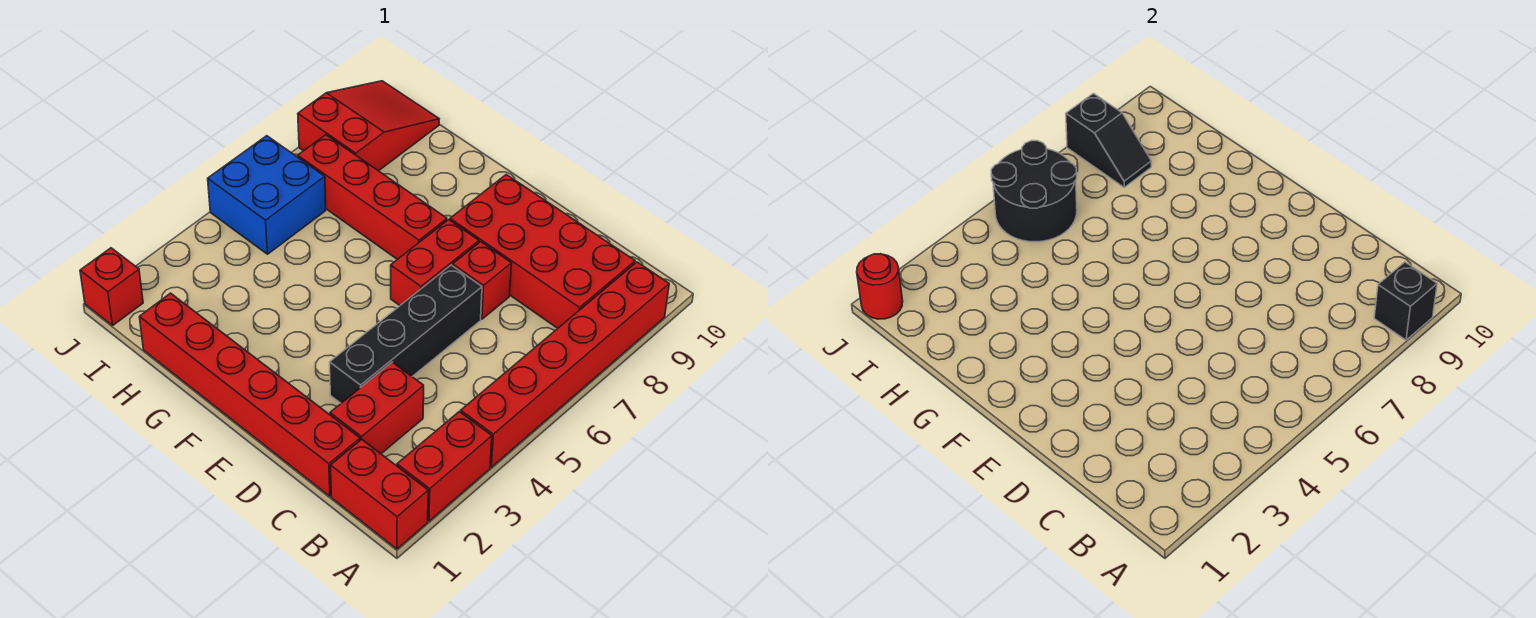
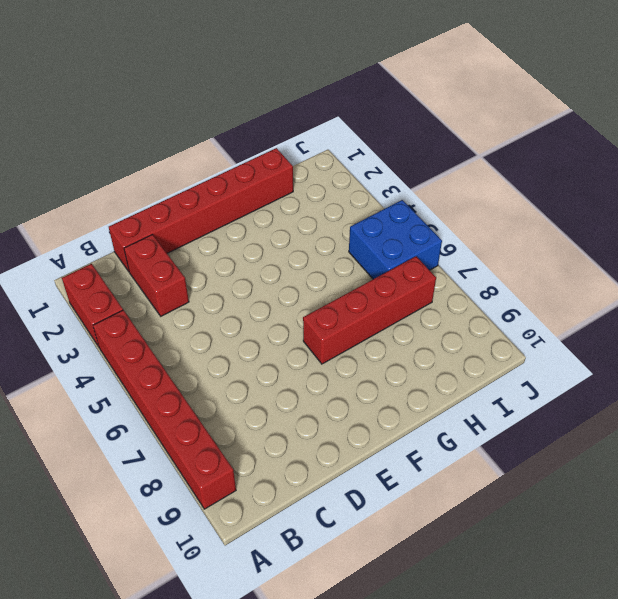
none -> red 1x2 brick [331,439,428,549]
none -> red 2x4 brick [450,175,635,328]
none -> black 1x4 brick [330,265,482,403]

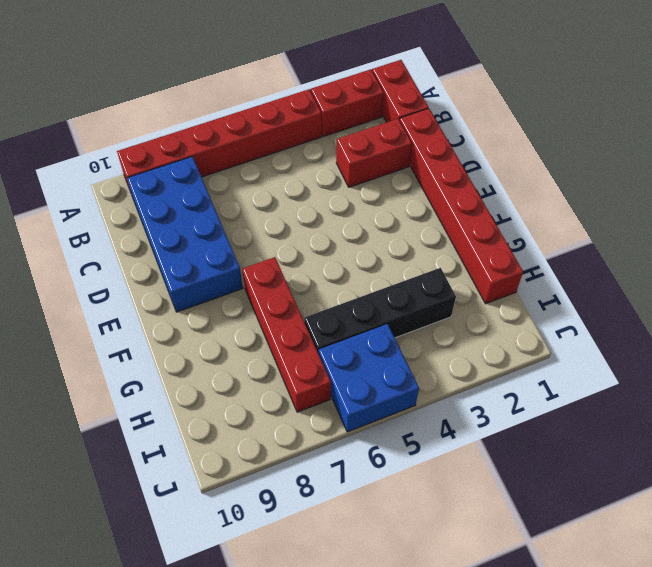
blue 2x4 brick [127,157,243,312] -> red 2x4 brick [450,175,635,328]
black 1x4 brick [304,268,456,354] -> black 1x4 brick moved to [330,265,482,403]
none -> red 1x1 brick [453,242,512,319]
none -> red 1x2 brick [391,220,479,305]
none -> red 2x3 slope [298,81,439,171]

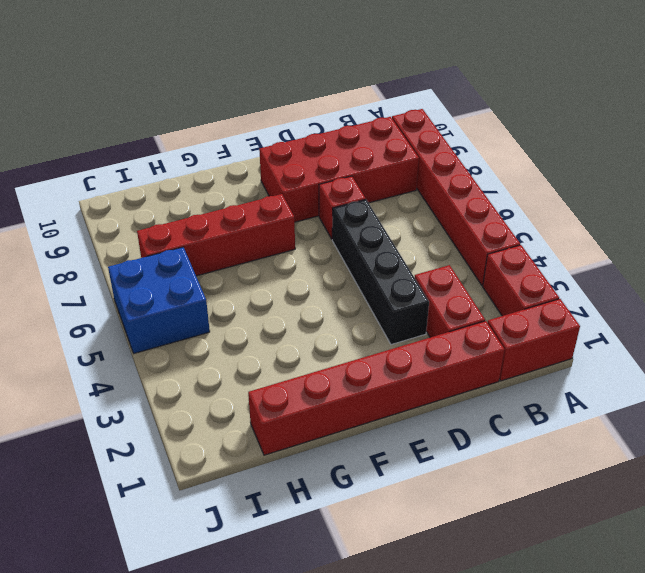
none -> red 1x2 brick [391,220,479,305]
none -> red 2x3 slope [298,81,439,171]
none -> red 1x1 brick [80,248,143,326]

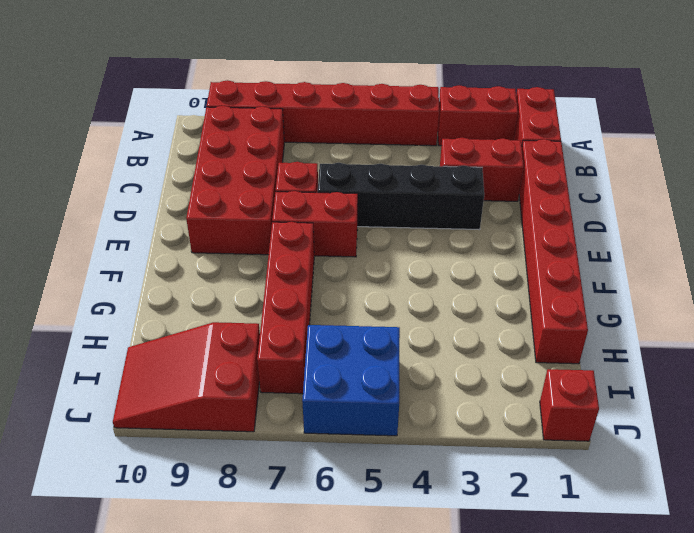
none -> black 1x1 brick [1374,262,1437,340]
none -> black 2x2 round brick [991,141,1077,242]
none -> black 1x2 slope [1066,94,1151,187]

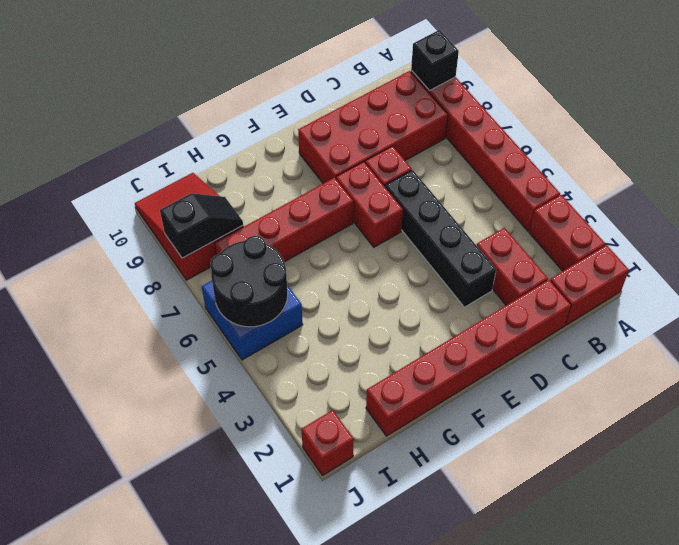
none -> red 1x1 round brick [857,254,903,319]

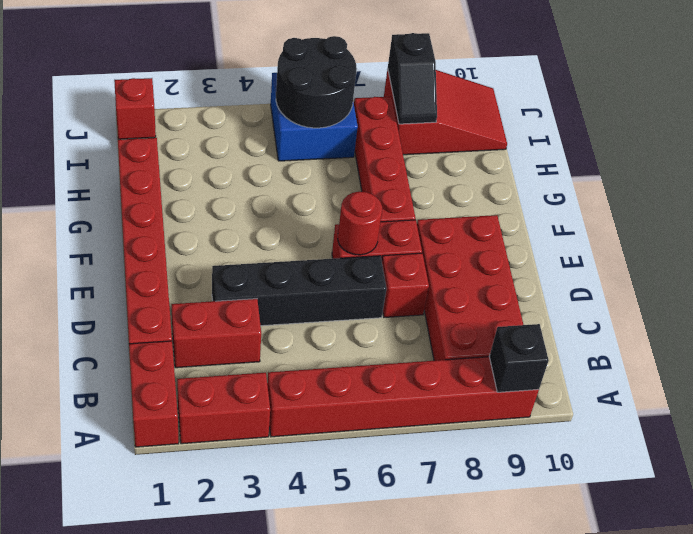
red 1x1 round brick [338,192,382,255] -> red 1x1 round brick moved to [857,254,903,319]

